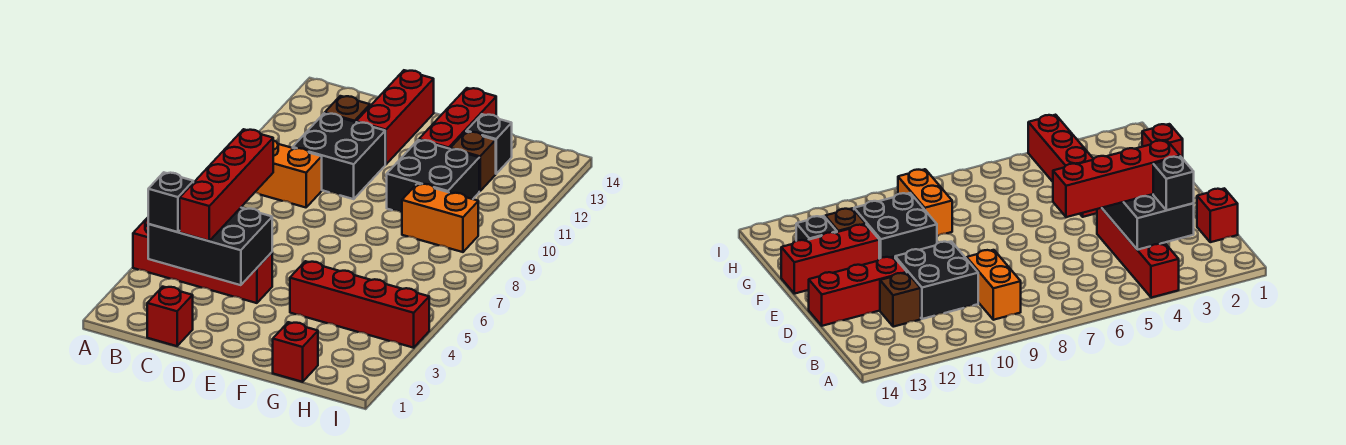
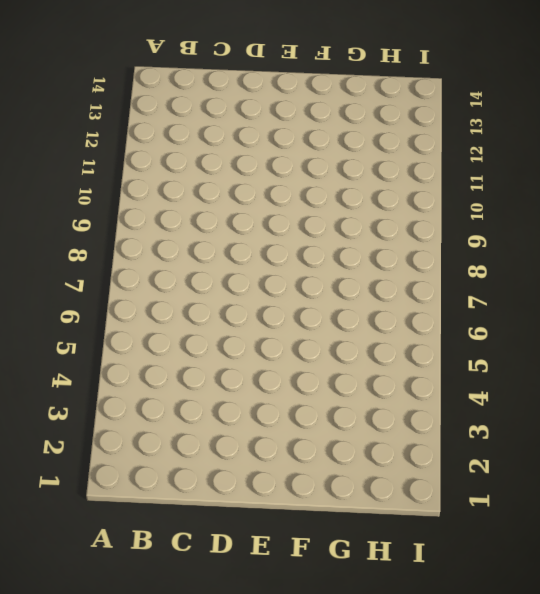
none -> red 1x4 brick [133,218,272,303]
none -> orange 1x2 brick [256,140,322,207]
none -> red 1x1 brick [147,287,193,346]

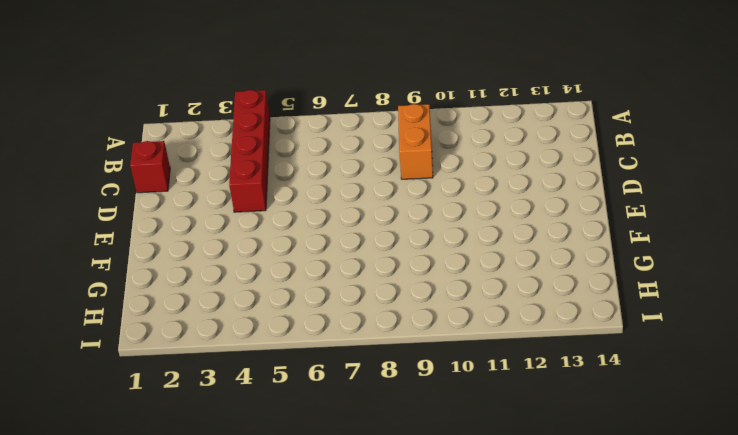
none -> black 2x2 brick [293,113,385,199]
none -> brown 1x1 brick [325,96,370,122]
none -> red 1x3 brick [356,70,434,164]

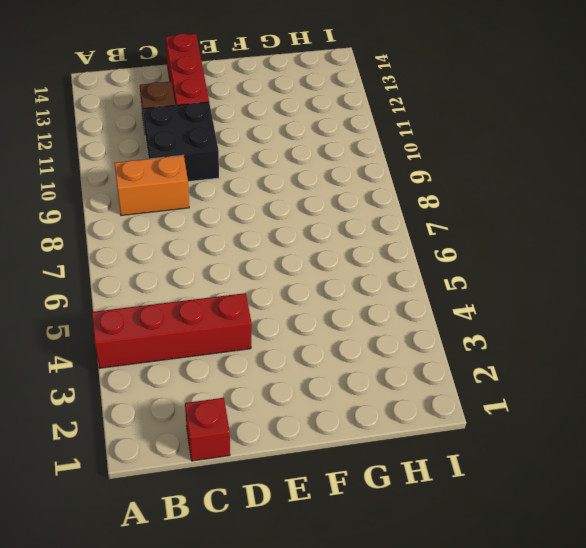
none -> red 1x4 brick [290,261,429,348]
none -> black 2x2 brick [387,140,479,213]
none -> red 1x3 brick [419,88,496,149]

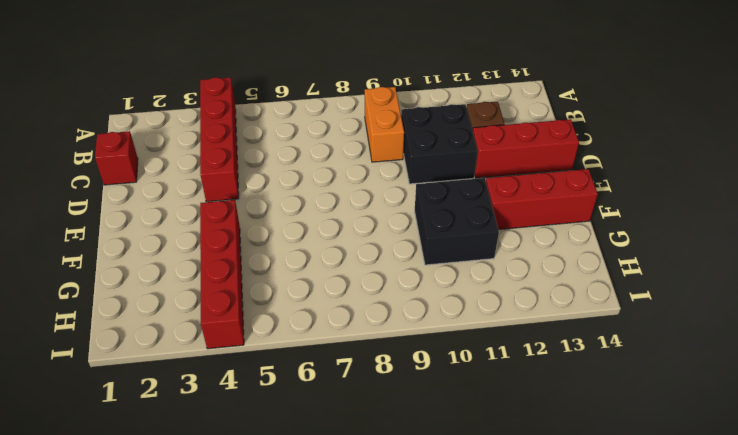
none -> red 1x1 brick [273,322,318,382]
none -> orange 1x2 brick [402,184,478,252]
none -> brown 1x1 brick [450,132,496,191]

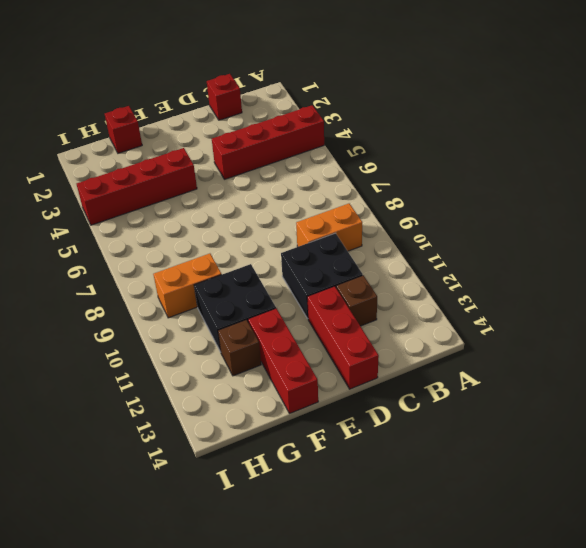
none -> black 1x1 brick [466,114,512,174]
none -> black 2x3 brick [148,208,272,285]
none -> black 1x1 brick [148,172,193,232]

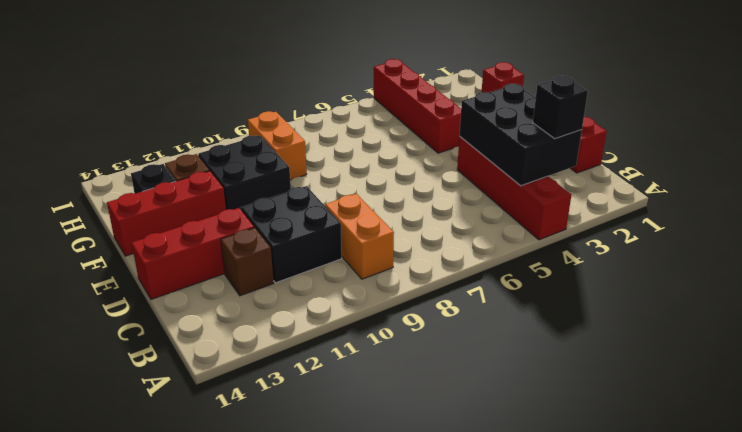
none -> red 1x4 brick [180,129,273,241]

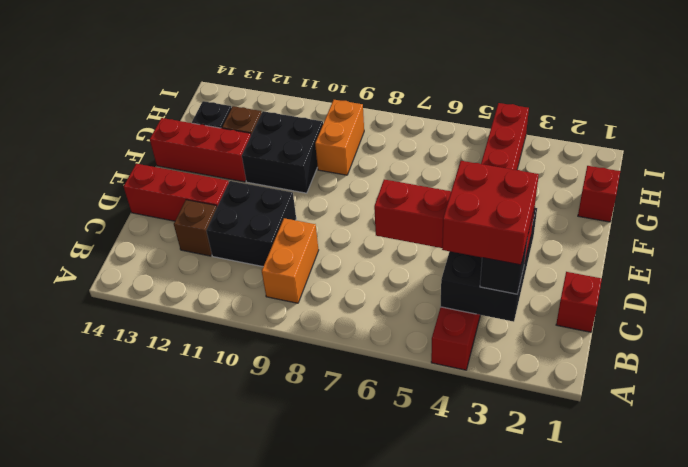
red 2x2 brick [442,161,539,265] -> none

